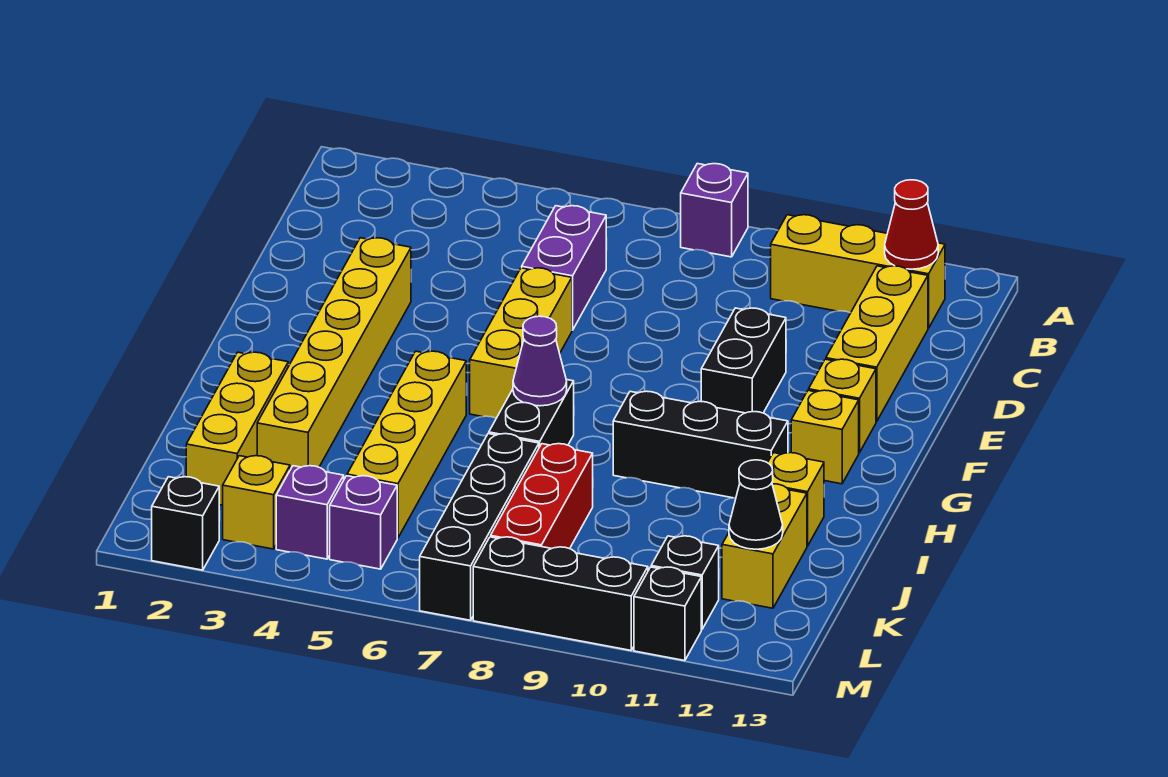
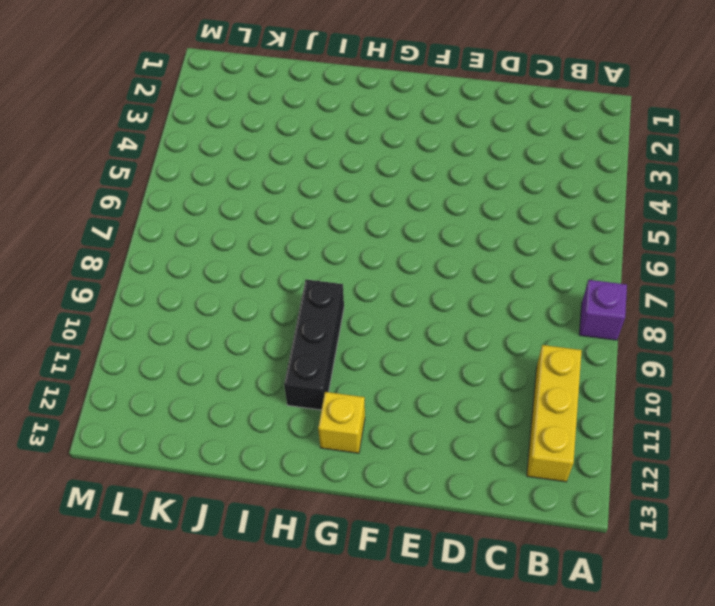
none -> purple 1x2 brick [522,206,606,330]
none -> yellow 1x3 brick [826,266,928,422]
none -> yellow 1x6 brick [257,238,411,470]

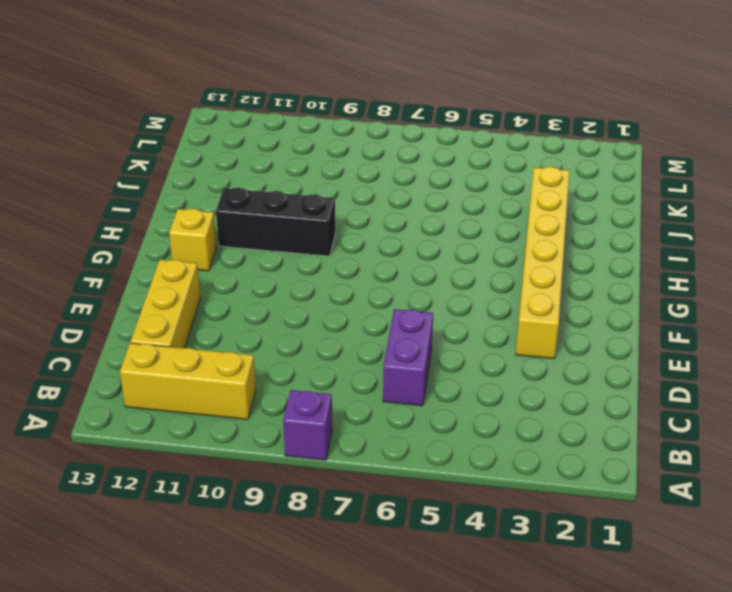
none -> yellow 1x3 brick [470,268,572,418]
none -> black 1x2 brick [701,308,786,413]
none -> yellow 1x1 brick [809,359,876,453]

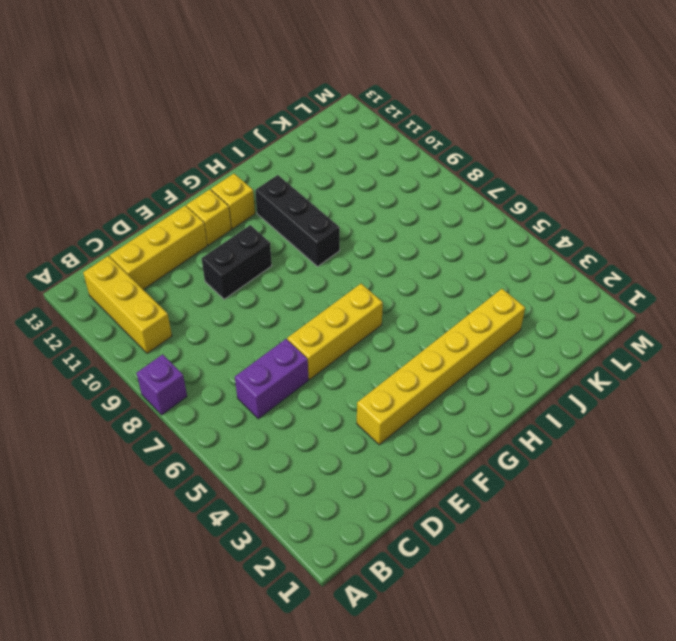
none -> yellow 1x4 brick [347,351,466,538]
none -> black 1x2 brick [489,380,574,447]
none -> yellow 1x3 brick [186,352,288,505]

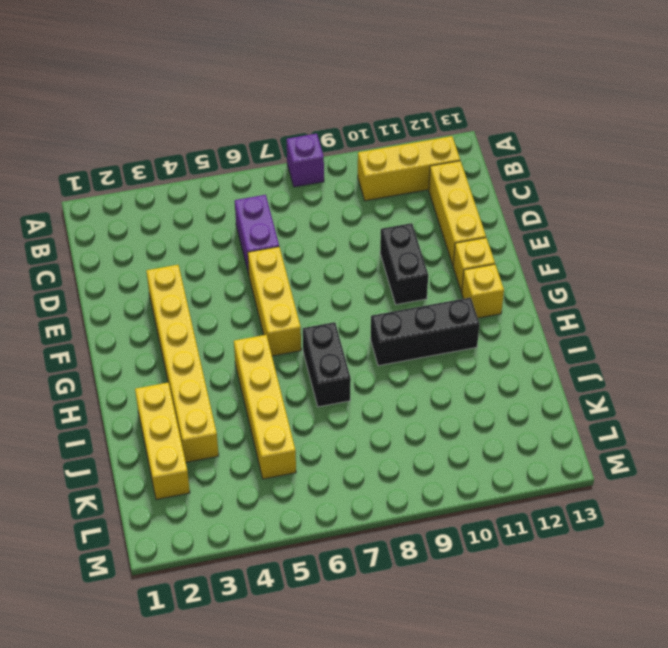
none -> yellow 1x1 brick [768,453,824,546]
none -> black 1x4 brick [420,434,539,620]
none -> red 1x3 brick [491,444,593,549]

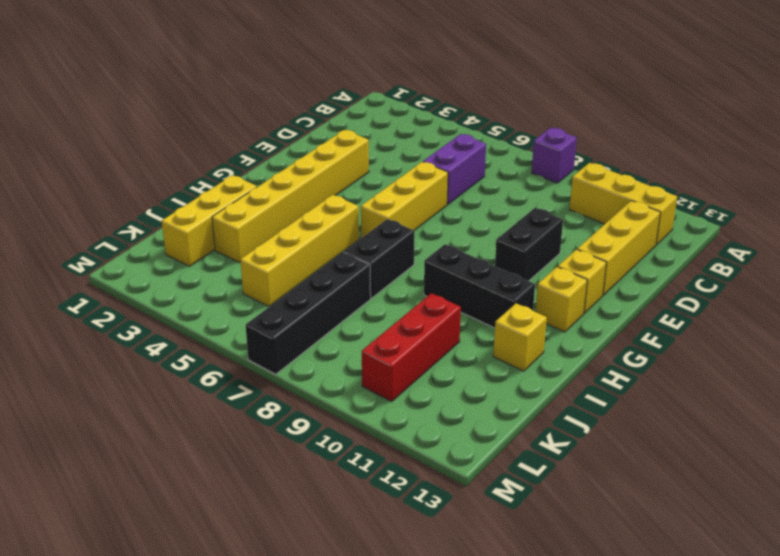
red 1x3 brick [362,293,461,401] -> red 1x3 brick moved to [491,444,593,549]
none -> yellow 1x2 brick [722,484,807,608]
none -> yellow 1x1 brick [223,456,290,549]
none -> purple 1x1 brick [276,466,344,559]

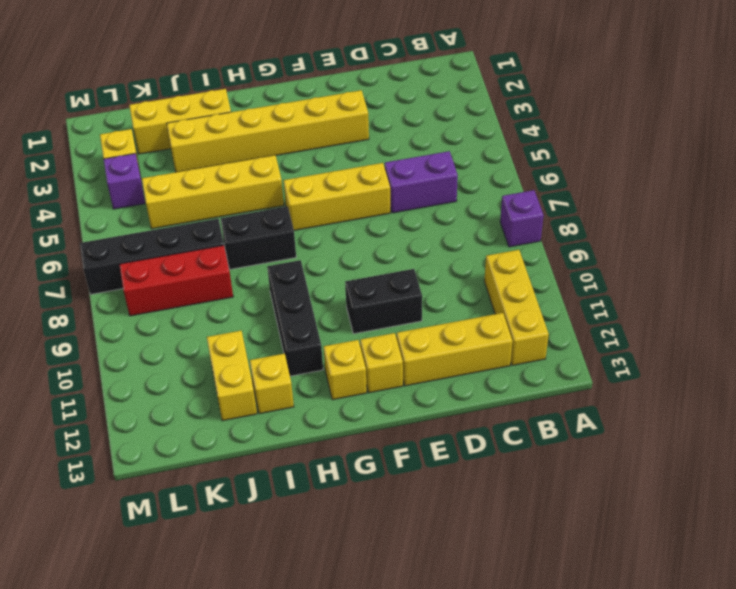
yellow 1x2 brick [207,331,257,421] -> yellow 1x2 brick turned to [722,484,807,608]
none -> purple 1x1 brick [330,476,397,569]
none -> black 1x1 brick [651,536,719,629]
none -> black 1x1 brick [152,477,219,570]

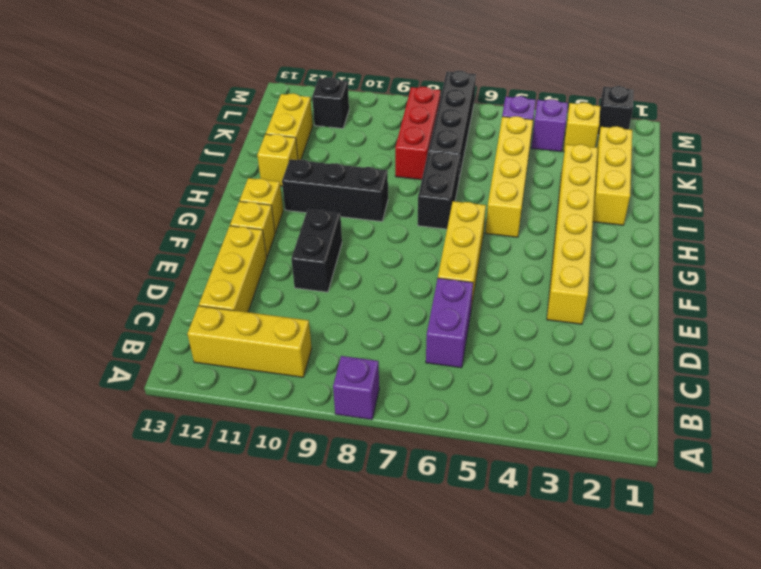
none -> black 1x3 brick [473,537,648,650]
none -> black 1x1 brick [634,567,701,661]
none -> red 1x1 cone [885,180,938,269]

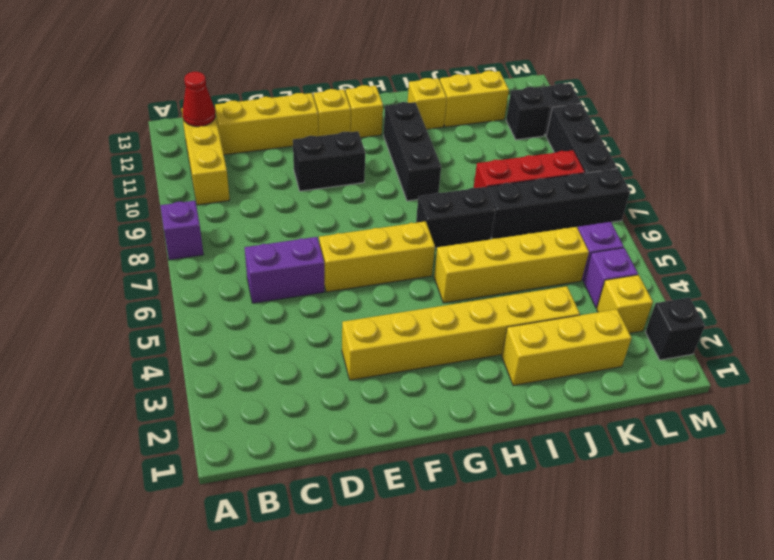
none -> purple 1x1 cone [513,316,567,406]
none -> black 1x1 cone [729,460,783,549]

